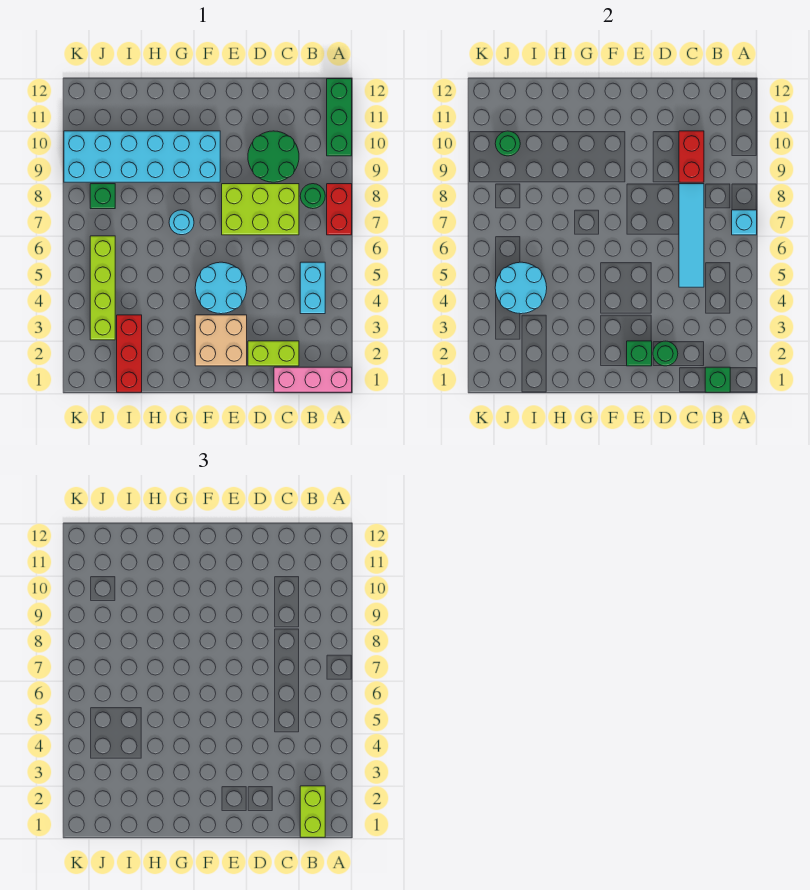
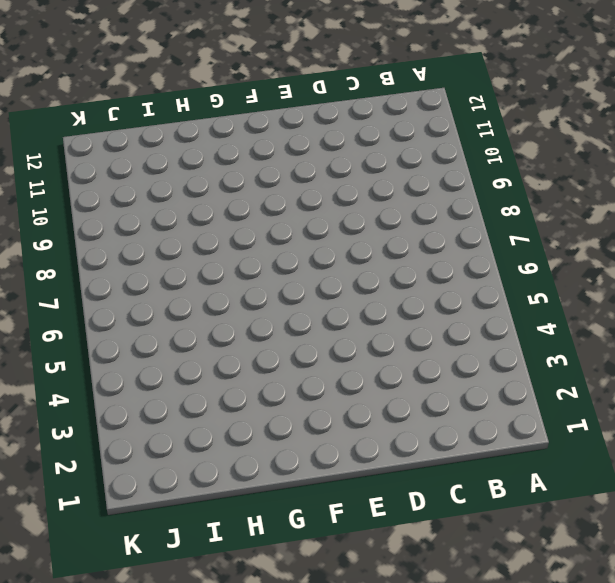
none -> pink 1x3 brick [274,367,352,392]
none -> red 1x2 brick [327,184,352,235]
none -> green 1x3 brick [327,79,352,156]

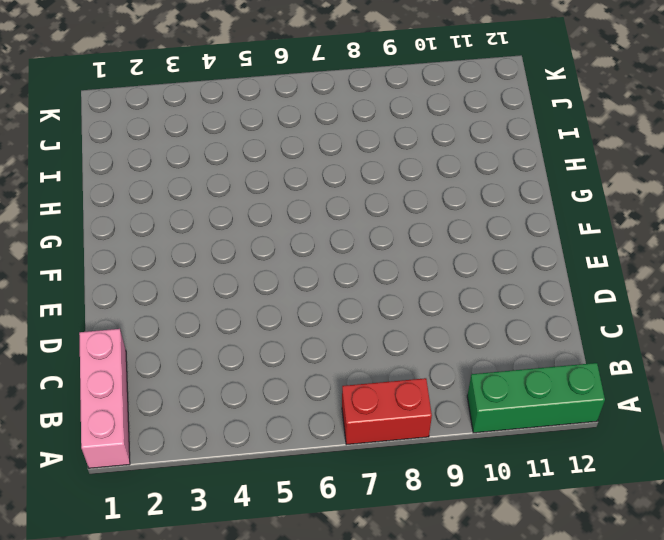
none -> cyan 1x2 brick [300,262,325,314]
none -> green 1x1 round brick [300,184,325,209]
none -> lime 1x2 brick [248,341,299,366]

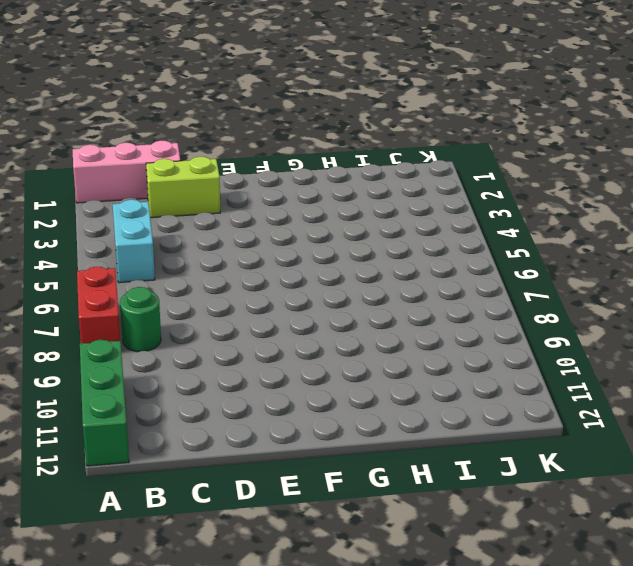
none -> lime 2x3 brick [222,184,299,235]
none -> green 2x2 round brick [248,131,299,182]
none -> tan 2x2 brick [195,315,247,366]

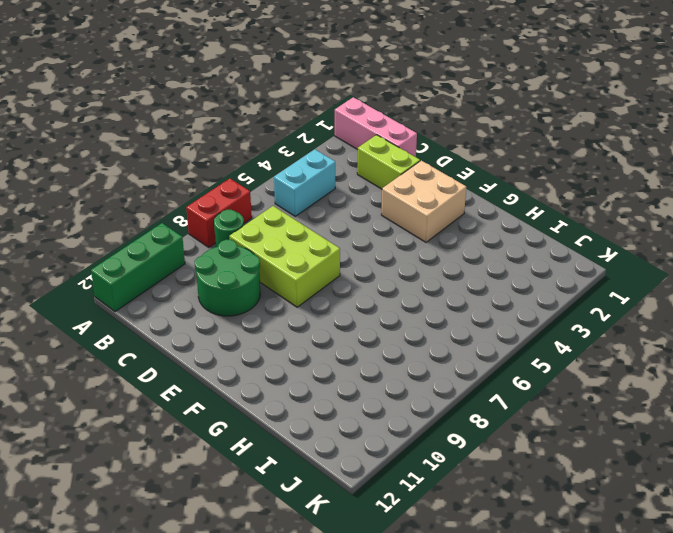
none -> cyan 2x2 round brick [195,262,247,314]
none -> cyan 2x6 brick [64,131,220,182]
none -> cyan 1x1 round brick [169,210,194,235]

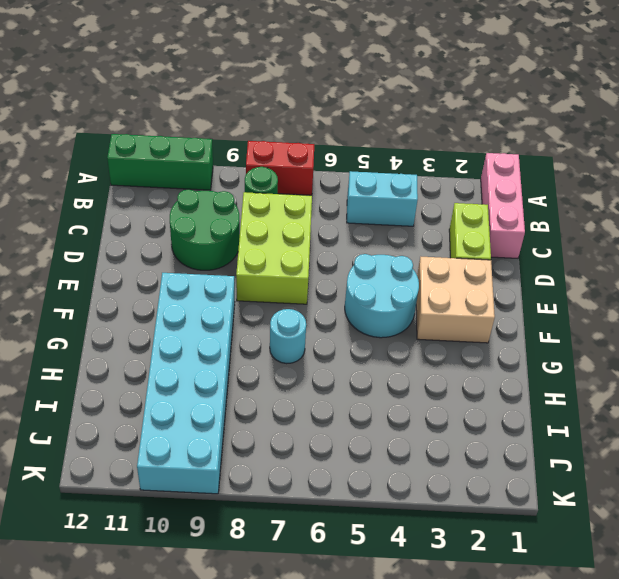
none -> red 1x3 brick [117,315,142,392]
none -> lime 1x4 brick [90,236,115,340]
none -> green 1x1 brick [90,184,115,209]

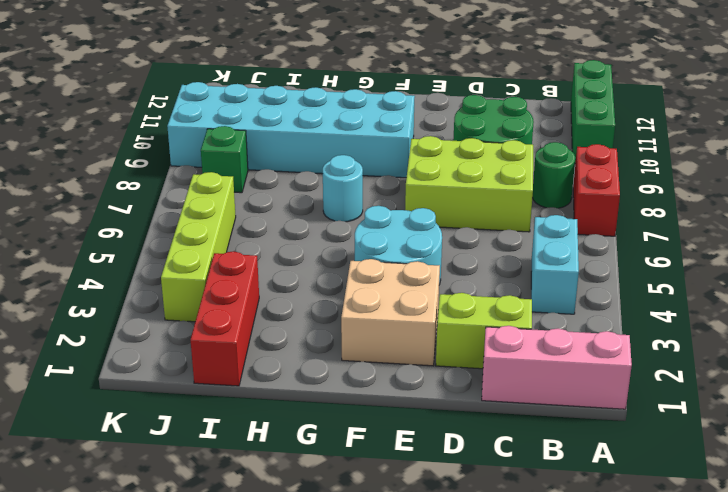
none -> cyan 1x1 brick [732,210,757,235]
none -> green 1x1 brick [705,367,730,392]
none -> cyan 1x4 tile [679,184,704,287]

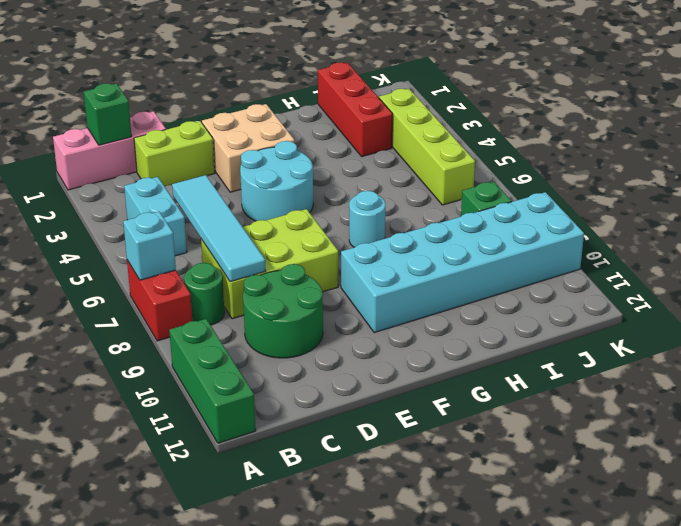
none -> red 1x2 brick [679,131,704,182]
none -> green 1x1 round brick [653,341,678,366]
none -> green 1x1 brick [627,341,652,366]

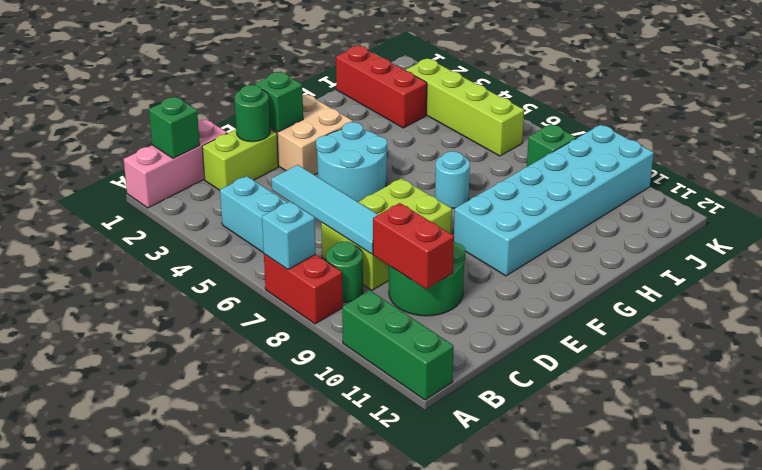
none -> cyan 2x2 round brick [495,262,547,314]
none -> green 1x1 round brick [495,131,520,156]
none -> lime 1x2 brick [300,786,325,837]

